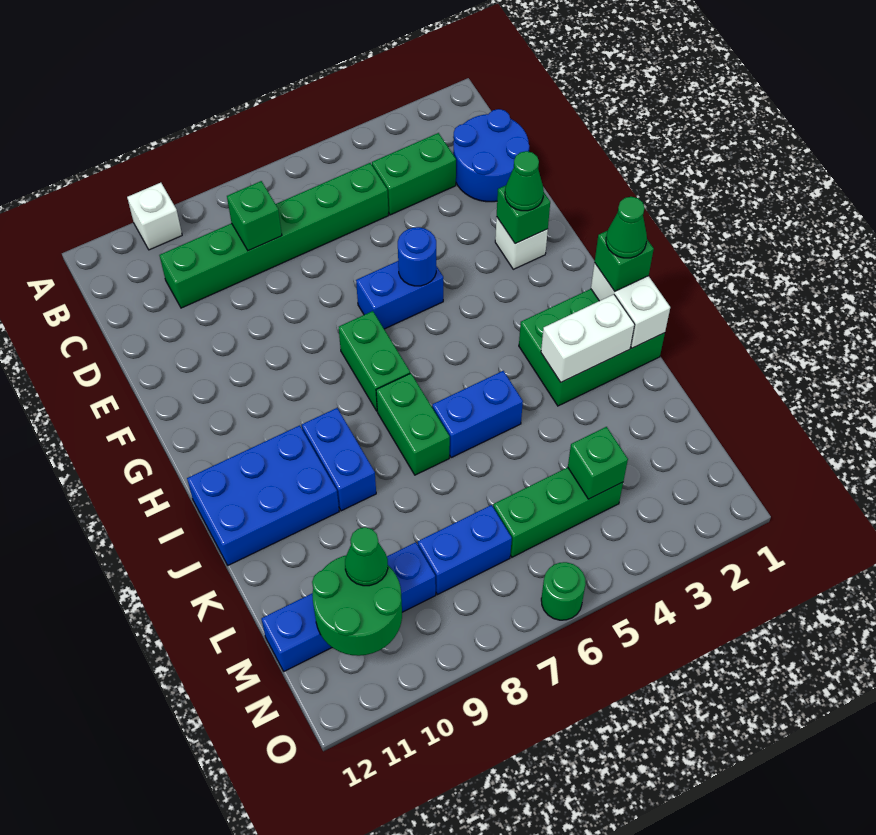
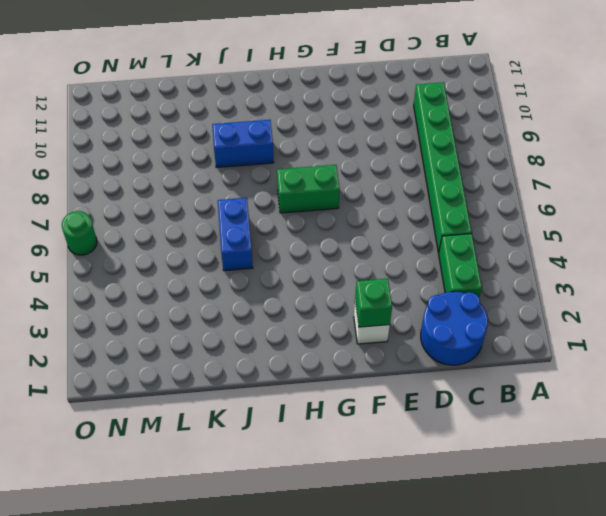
none -> white 1x1 brick [127,183,182,250]
none -> blue 1x2 brick [356,261,443,329]
none -> green 2x3 brick [519,289,665,406]

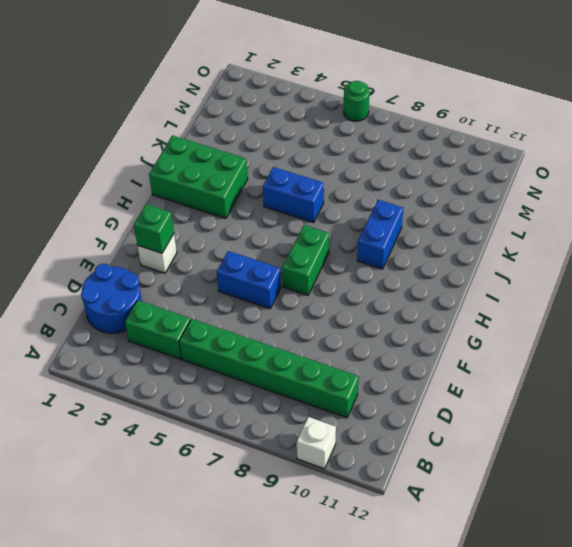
none -> green 1x2 brick [376,373,450,475]
none -> blue 2x3 brick [187,425,339,565]
none -> green 1x3 brick [493,467,623,557]

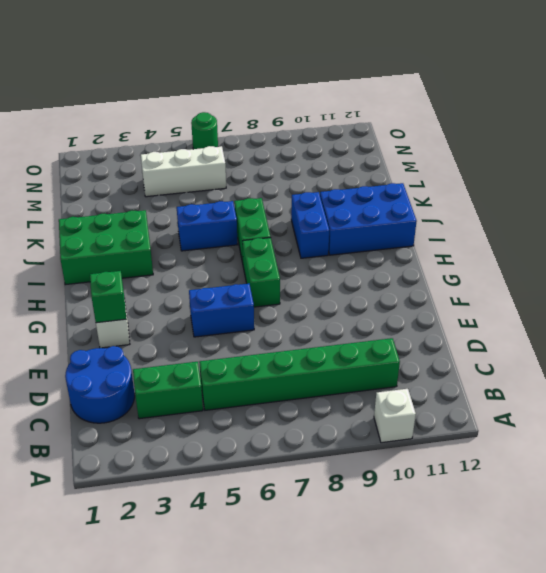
white 1x3 brick [141,146,226,197] -> green 1x3 brick [493,467,623,557]
none -> blue 1x2 brick [418,505,512,595]
none -> blue 1x4 brick [261,542,436,671]
none -> green 1x1 brick [227,181,282,251]

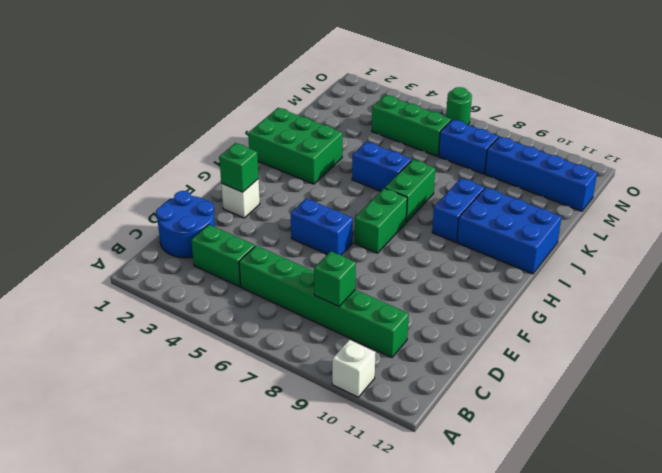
none -> blue 1x1 round brick [398,227,436,286]
none -> white 1x2 brick [591,263,670,348]
none -> white 1x2 brick [541,294,635,382]

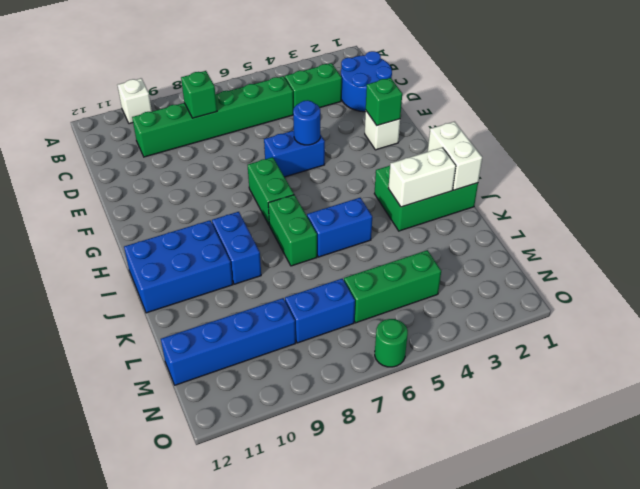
none -> green 1x1 brick [568,427,628,499]
none -> green 2x2 round brick [312,556,402,656]
none -> green 1x1 cone [505,151,544,211]

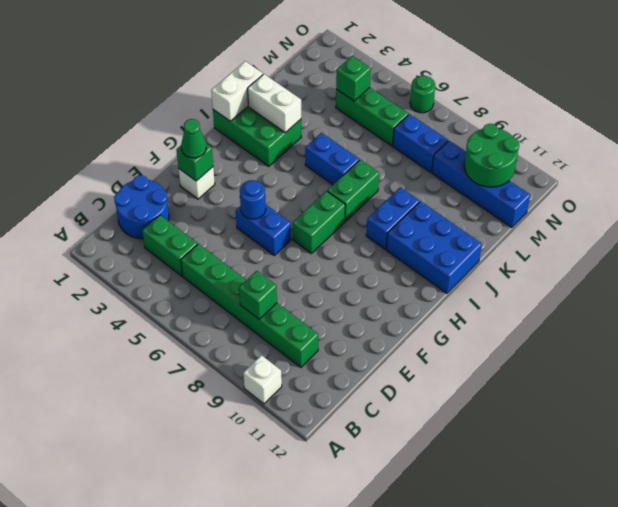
none -> green 1x1 brick [595,231,654,291]
none -> green 1x1 cone [345,527,388,586]
none -> green 1x1 cone [606,197,647,258]

